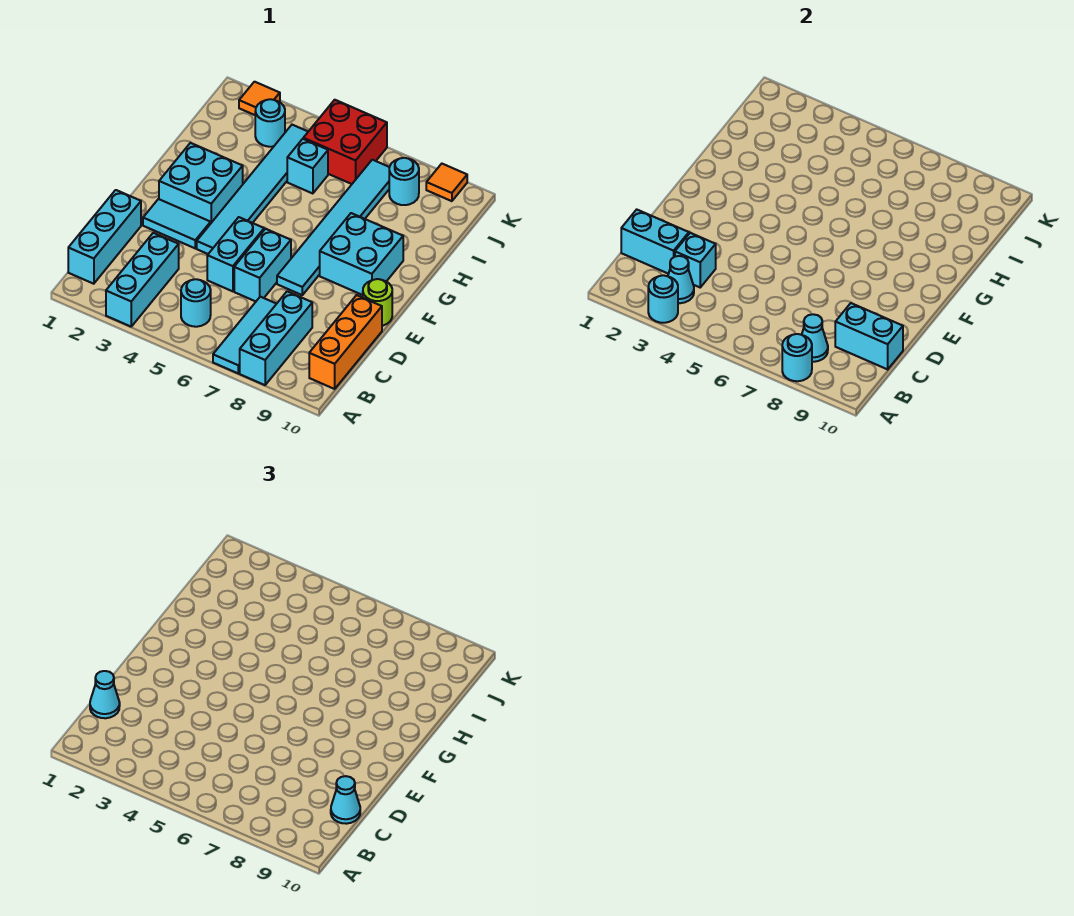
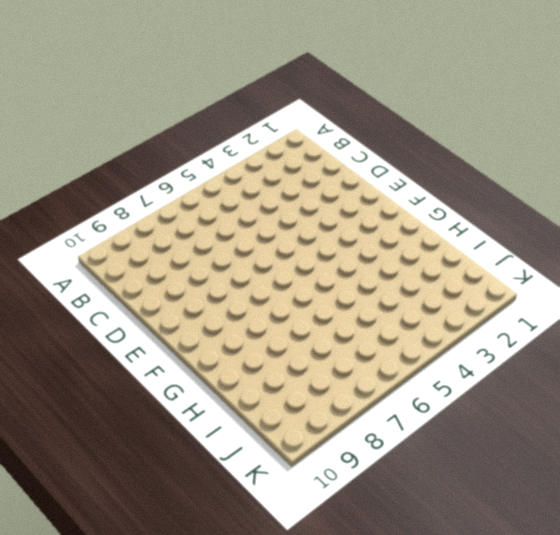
none -> cyan 1x3 brick [106,233,179,327]
none -> cyan 1x3 tile [213,297,276,373]
none -> cyan 1x3 brick [240,291,312,385]

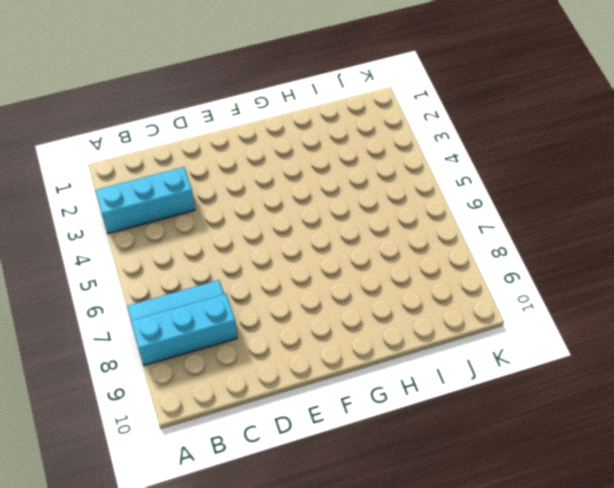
none -> cyan 1x3 brick [68,190,141,284]
none -> cyan 1x1 round brick [181,279,211,327]
none -> orange 1x3 brick [309,295,382,389]

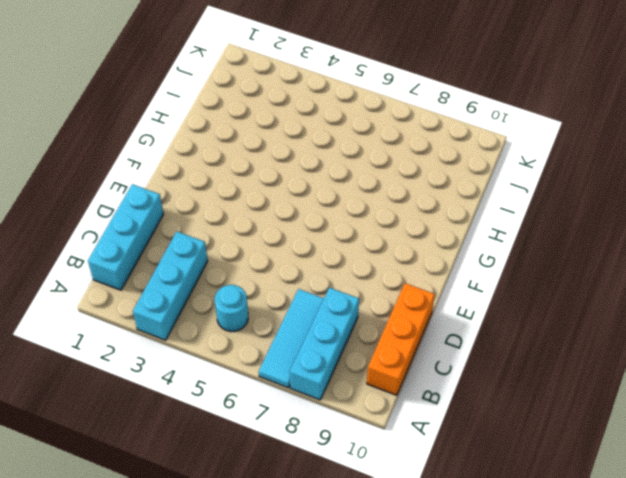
none -> cyan 1x2 brick [207,217,264,291]
none -> cyan 1x2 brick [234,229,291,301]
none -> cyan 1x2 tile [143,199,211,248]

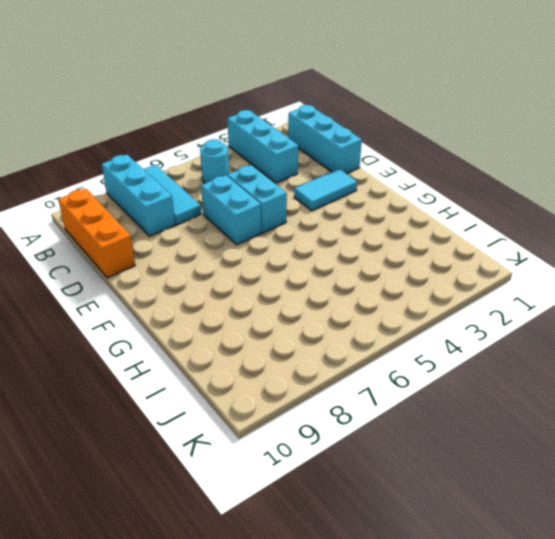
none -> cyan 1x6 tile [197,125,308,254]
none -> cyan 1x6 tile [277,160,390,295]
none -> lime 1x1 round brick [363,279,392,326]

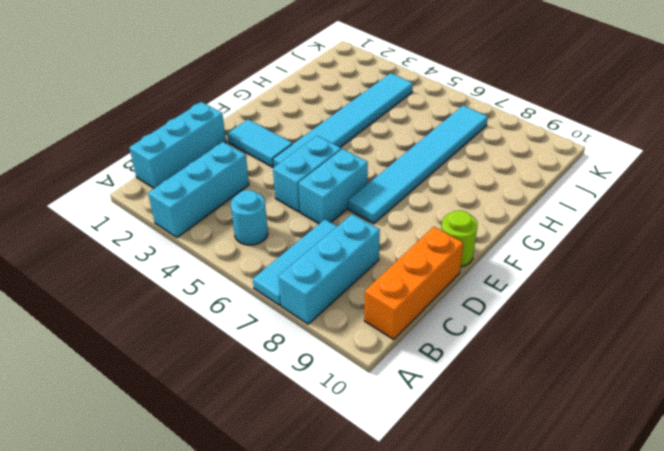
none -> cyan 2x2 brick [159,143,243,223]
none -> cyan 2x2 brick [320,213,403,295]
none -> cyan 1x1 brick [287,139,328,194]

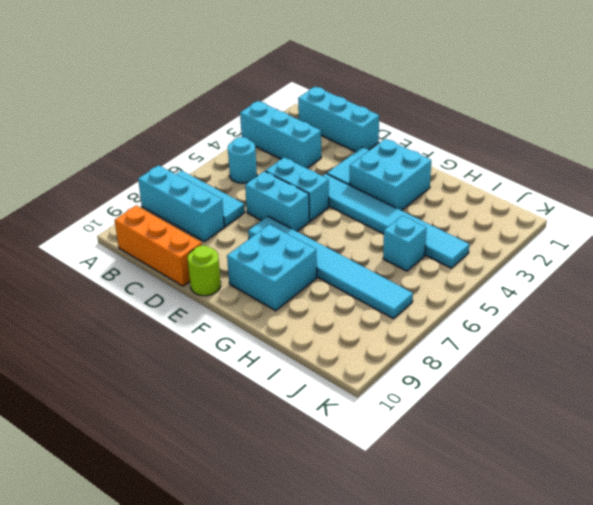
none -> cyan 1x1 round brick [255,99,285,147]
none -> red 2x2 brick [303,100,387,184]
none -> cyan 1x1 round brick [389,158,419,205]

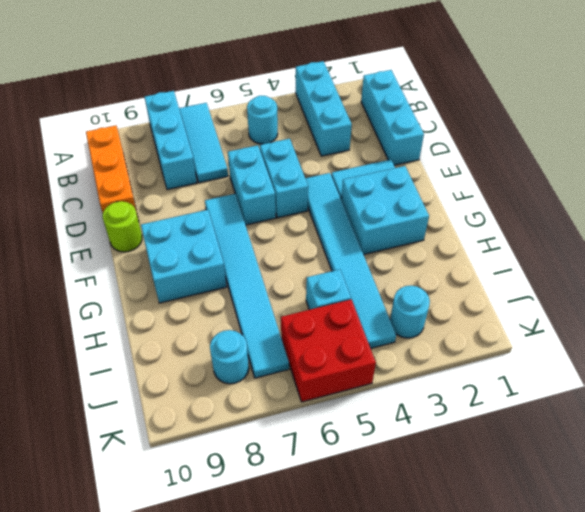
none -> orange 1x1 tile [239,82,280,115]
none -> orange 1x1 tile [426,164,467,201]
none -> cyan 1x1 round brick [648,275,678,323]

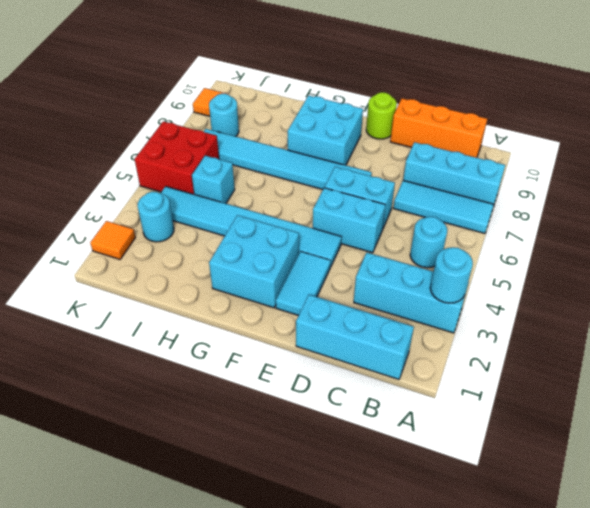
none -> cyan 1x1 round brick [782,334,812,381]
none -> cyan 1x1 cone [668,256,694,303]
none -> cyan 1x1 cone [802,314,828,362]

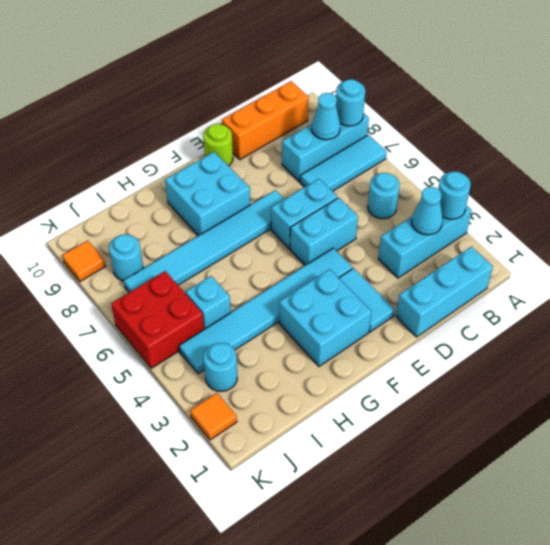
none -> cyan 1x2 brick [621,210,689,274]
none -> cyan 1x1 brick [675,233,716,287]
none -> cyan 1x2 brick [835,303,903,369]

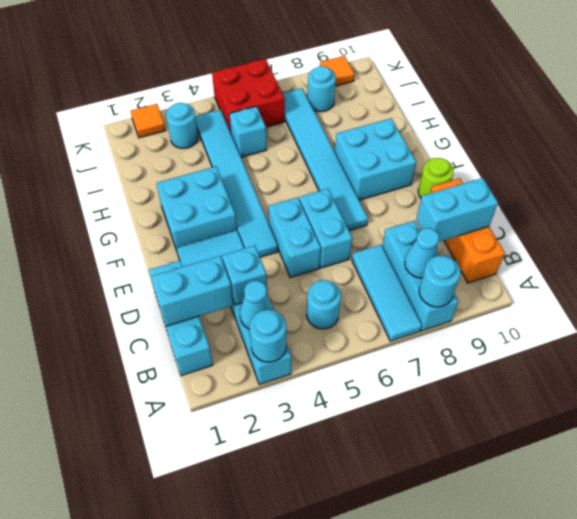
none -> cyan 1x1 cone [90,671,120,718]
none -> cyan 1x1 cone [331,776,360,824]

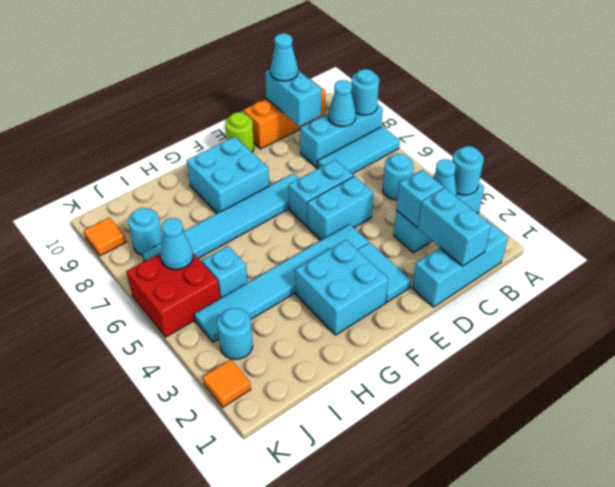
cyan 1x1 cone [161,218,193,270] -> cyan 1x1 cone moved to [90,671,120,718]

